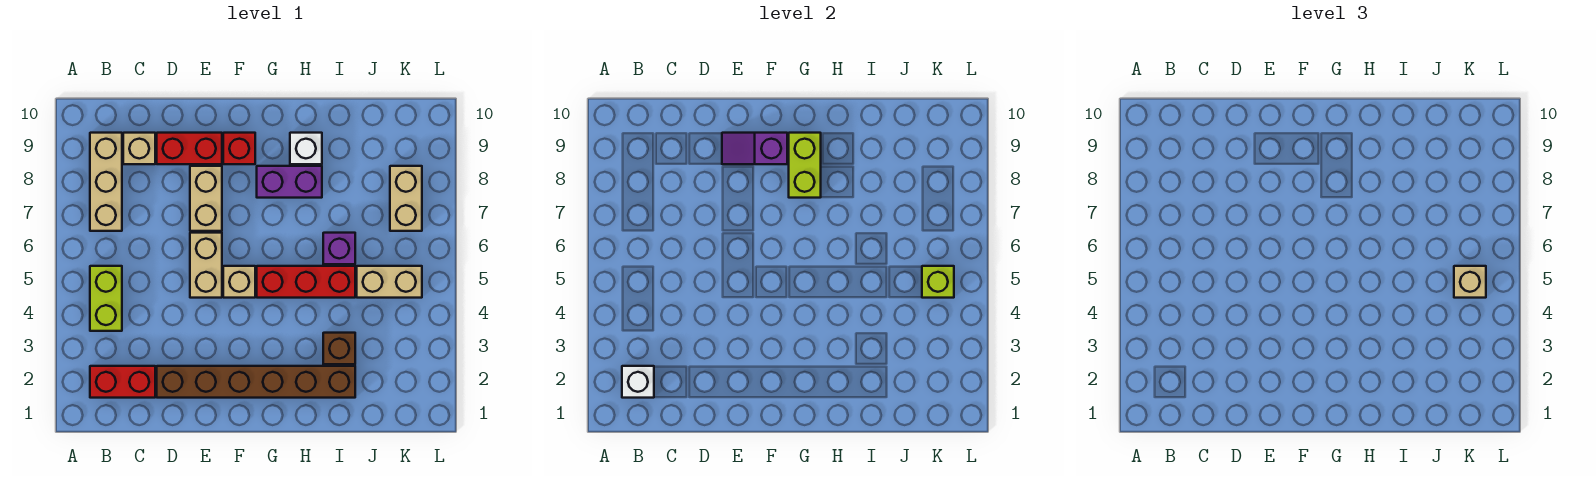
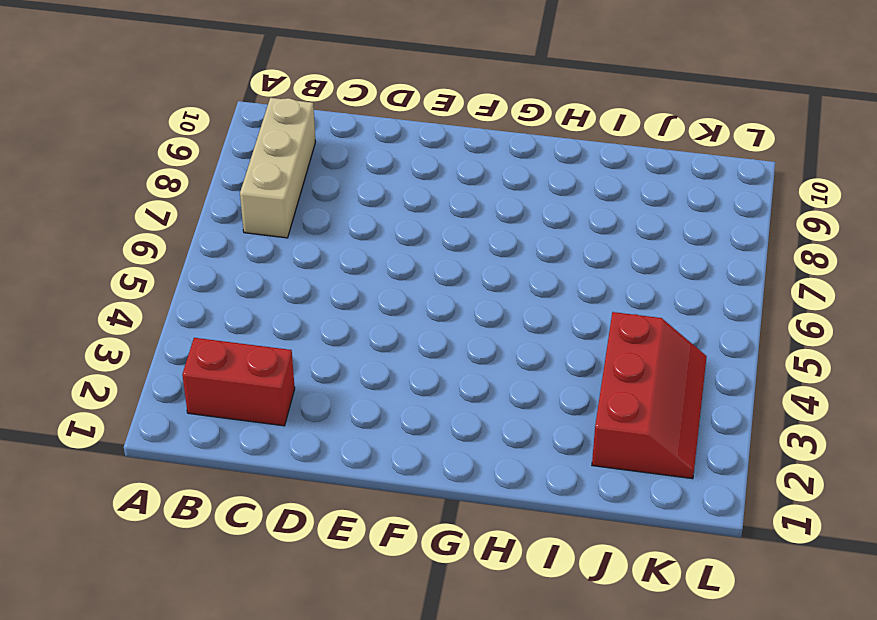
red 2x3 slope [592,312,707,479] -> none
none -> lime 1x2 brick [90,266,122,331]
none -> tan 1x1 brick [123,133,155,164]
none -> brown 1x6 brick [157,366,355,398]

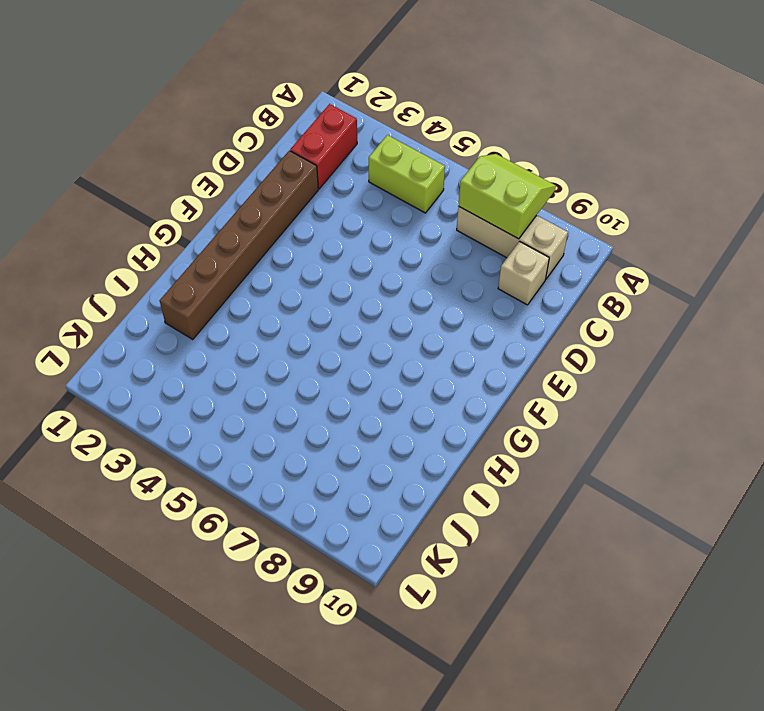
lime 2x2 slope [458,154,556,239] -> none
none -> red 1x2 brick [157,133,222,164]
none -> tan 1x2 brick [190,233,222,298]
none -> tan 1x2 brick [190,166,222,231]

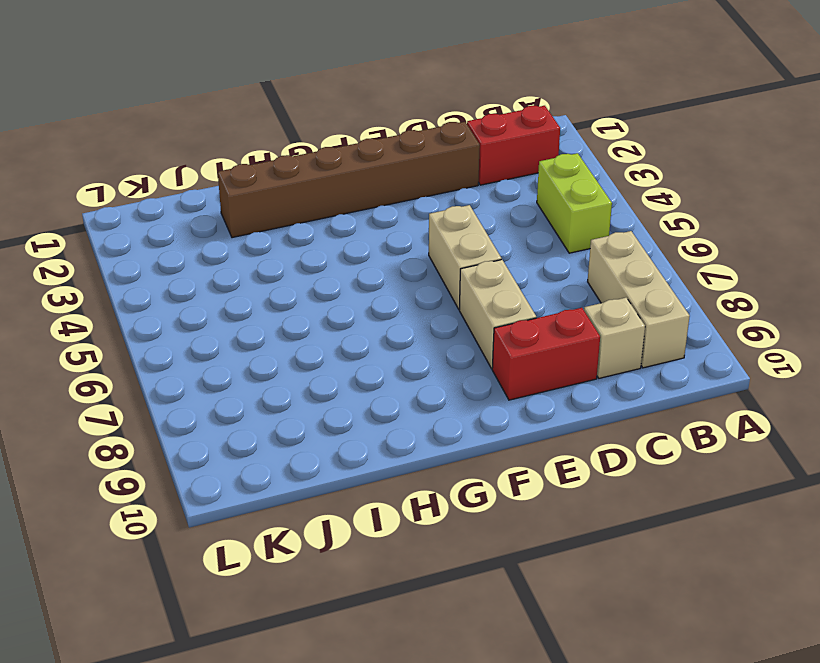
none -> tan 1x1 brick [223,266,255,298]
none -> red 1x1 brick [223,133,255,164]
none -> red 1x3 brick [257,266,355,298]

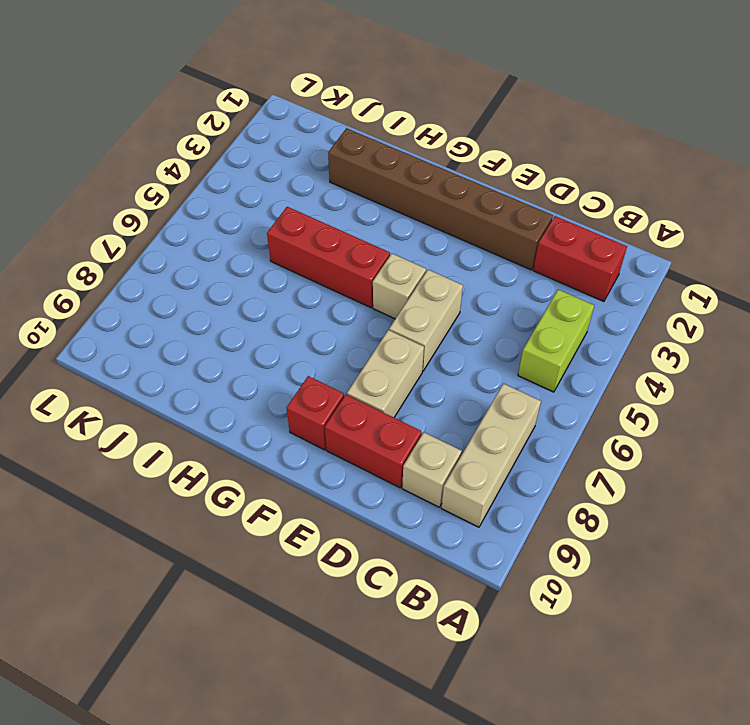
none -> purple 1x2 brick [257,166,322,198]
none -> white 1x1 brick [290,133,322,164]
none -> brown 1x1 brick [323,333,355,364]

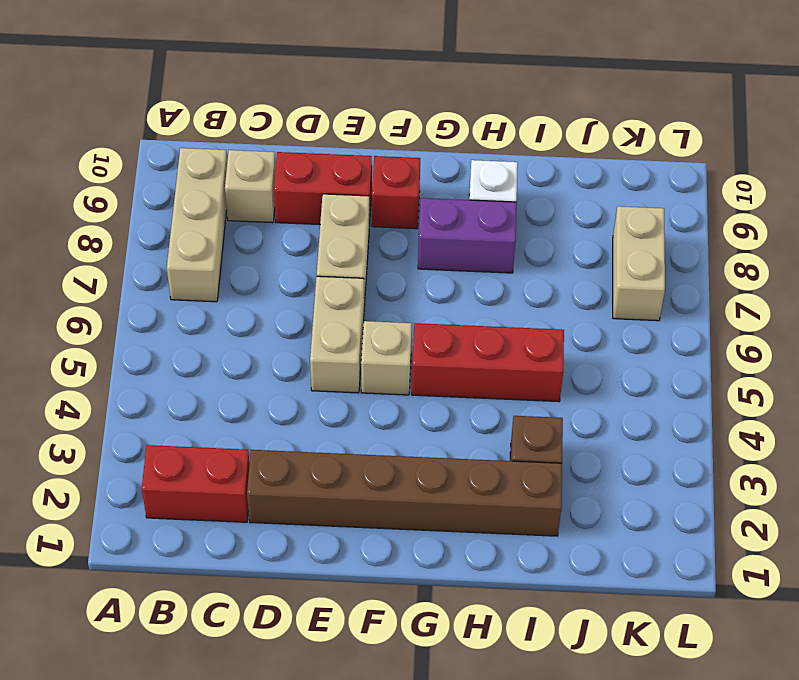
none -> lime 1x2 brick [90,266,122,331]
none -> purple 1x1 brick [323,233,355,264]
none -> tan 1x2 brick [357,266,422,298]

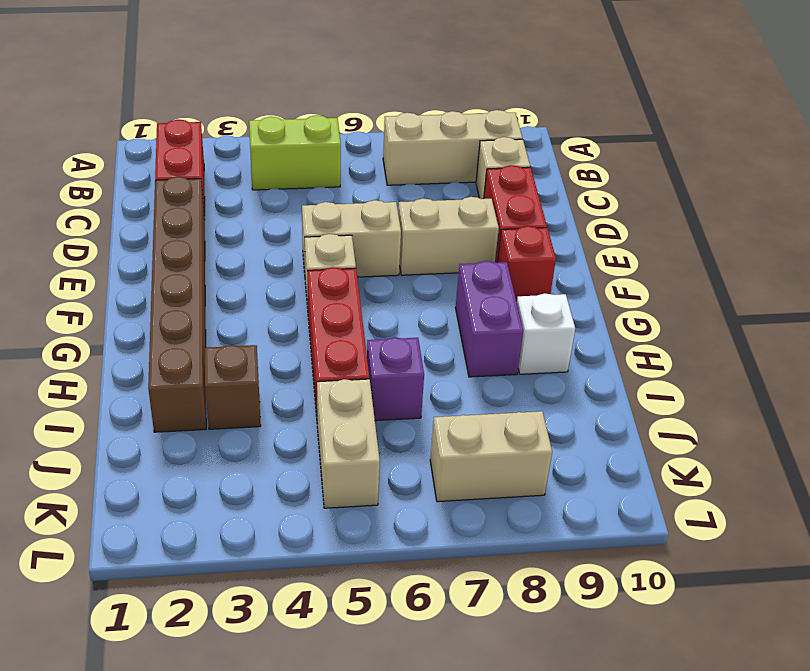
none -> white 1x1 brick [622,366,654,398]
none -> purple 1x2 slope [722,133,787,164]
none -> lime 1x2 brick [789,133,821,198]

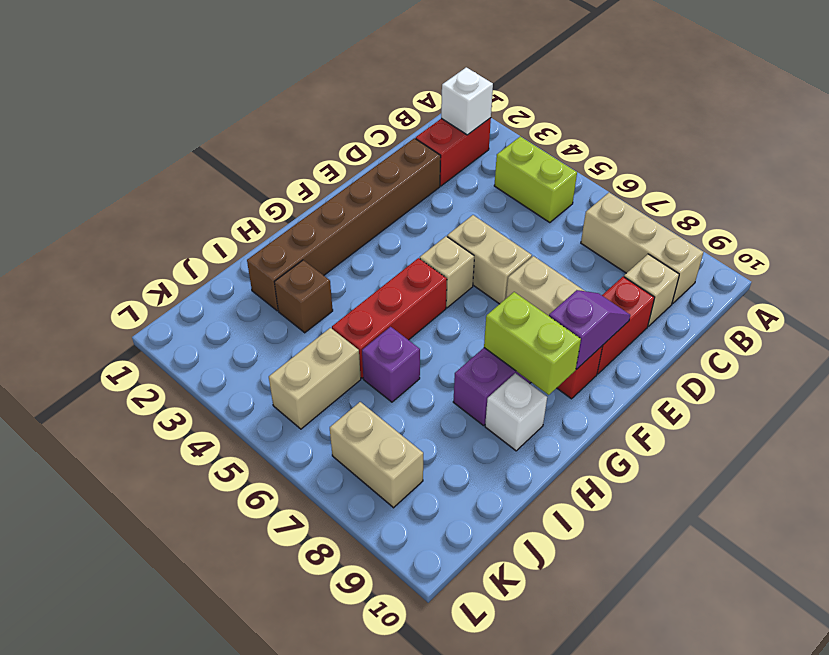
none -> lime 1x1 brick [922,266,954,298]
none -> tan 1x1 brick [1454,266,1486,298]

